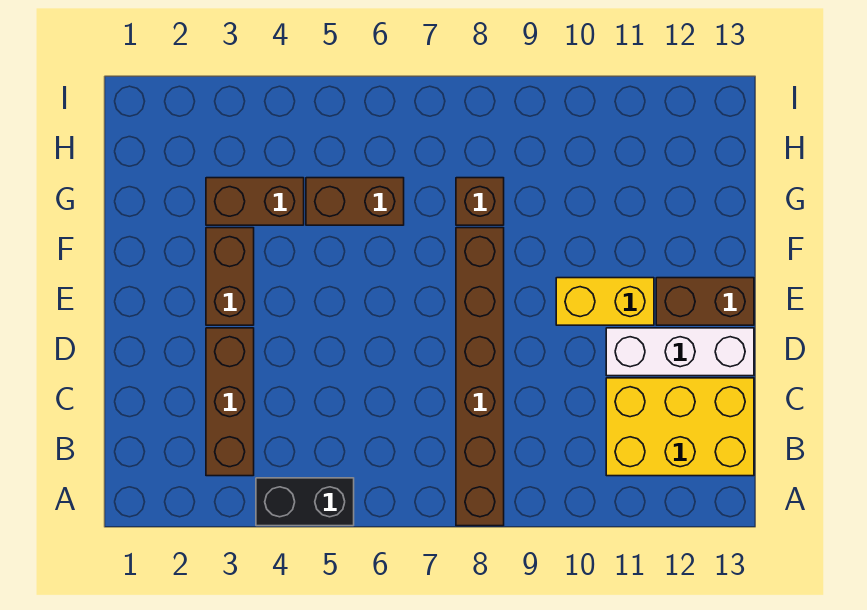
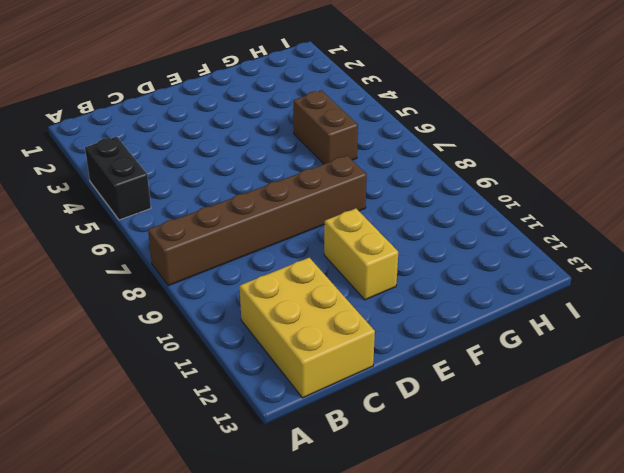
none -> brown 1x3 brick [206,328,254,476]
none -> white 1x3 brick [606,328,754,376]

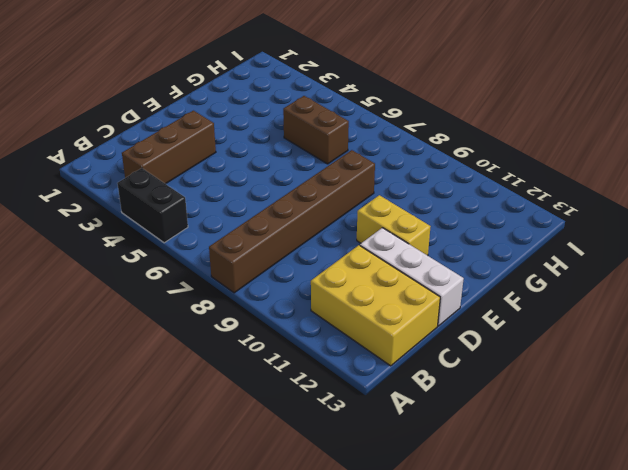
none -> brown 1x2 brick [206,228,254,325]
none -> brown 1x2 brick [656,278,754,325]

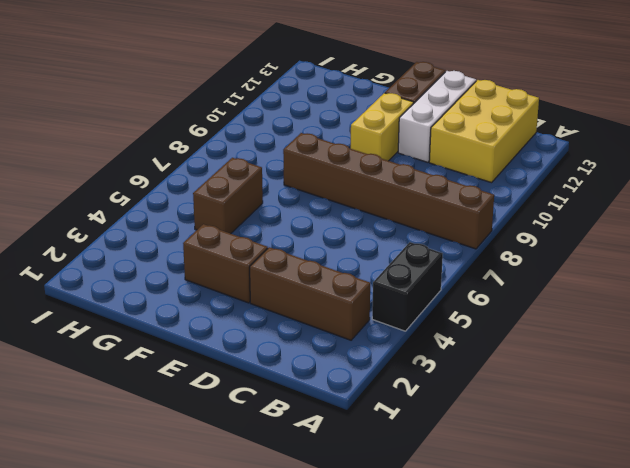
none -> brown 1x2 brick [206,178,304,225]
none -> brown 1x1 brick [456,178,504,225]

